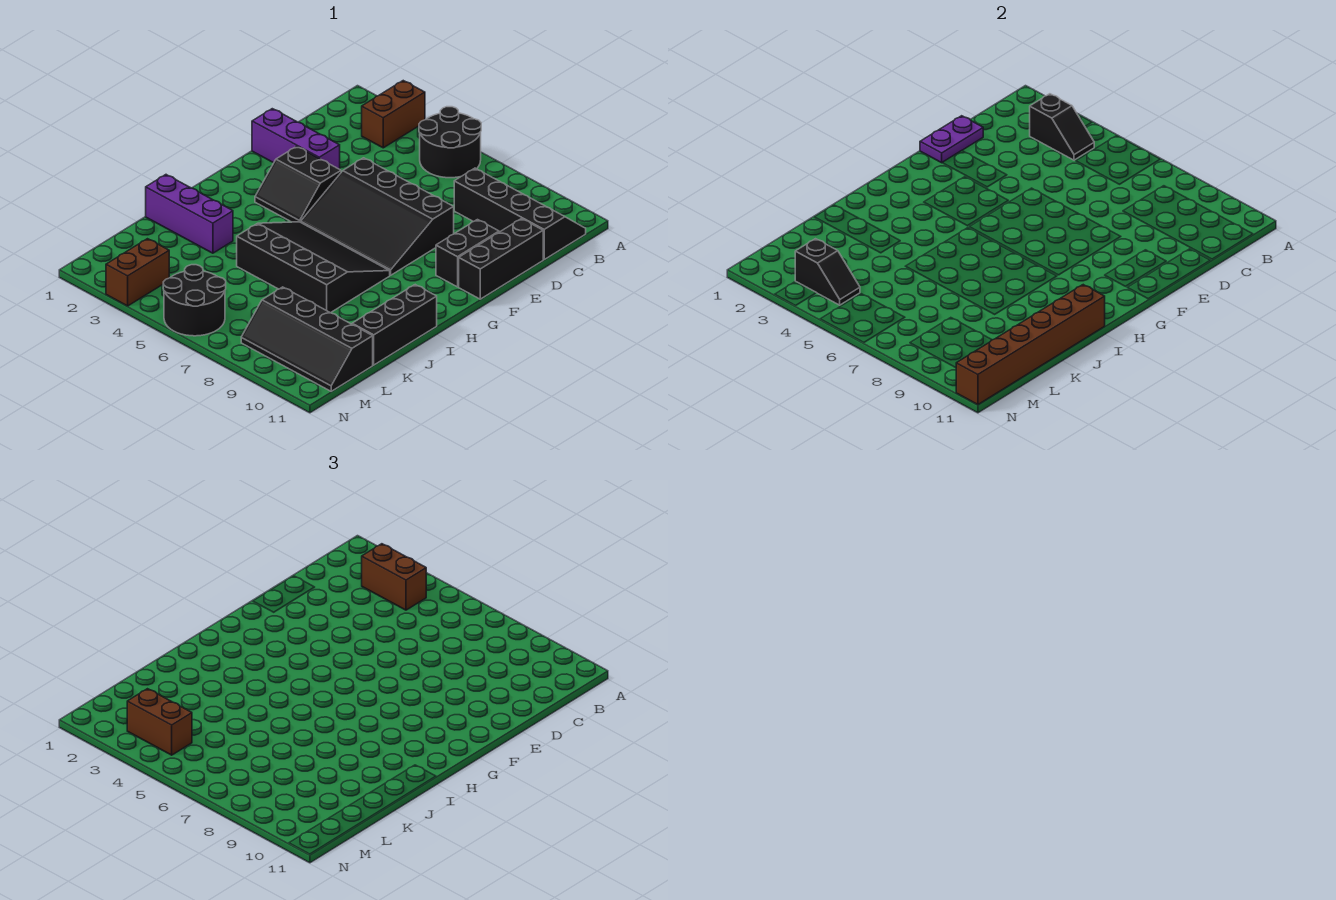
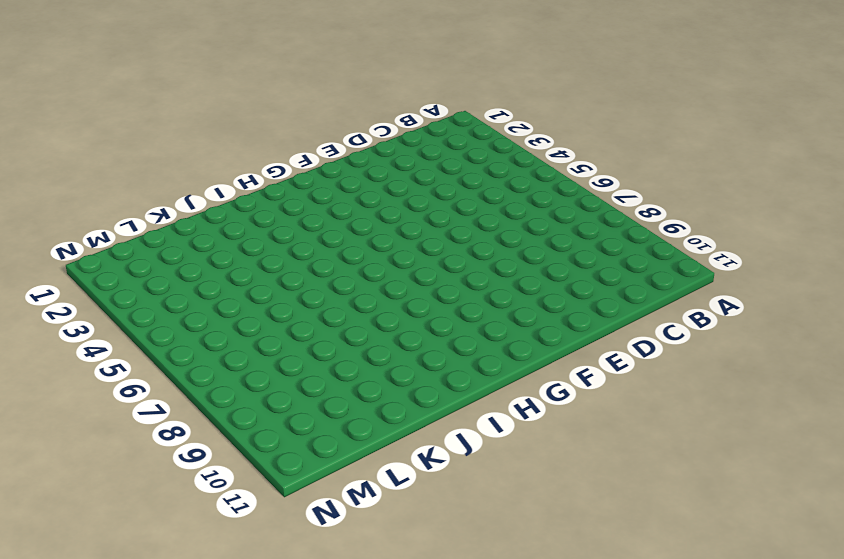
none -> brown 1x2 brick [362,81,425,148]
none -> black 2x2 round brick [419,107,481,178]
none -> black 2x4 slope [454,168,586,259]

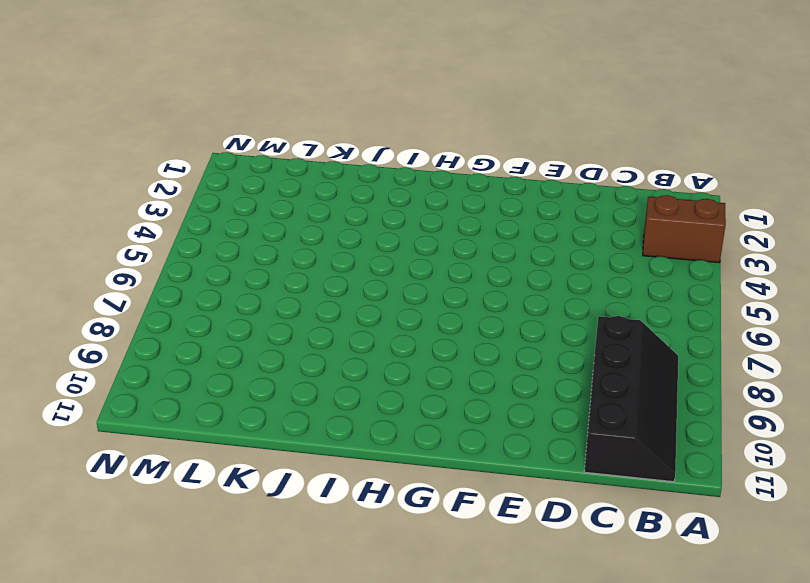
none -> black 2x2 round brick [419,107,481,178]
none -> black 1x3 brick [459,219,543,299]
none -> purple 1x3 brick [252,109,340,169]

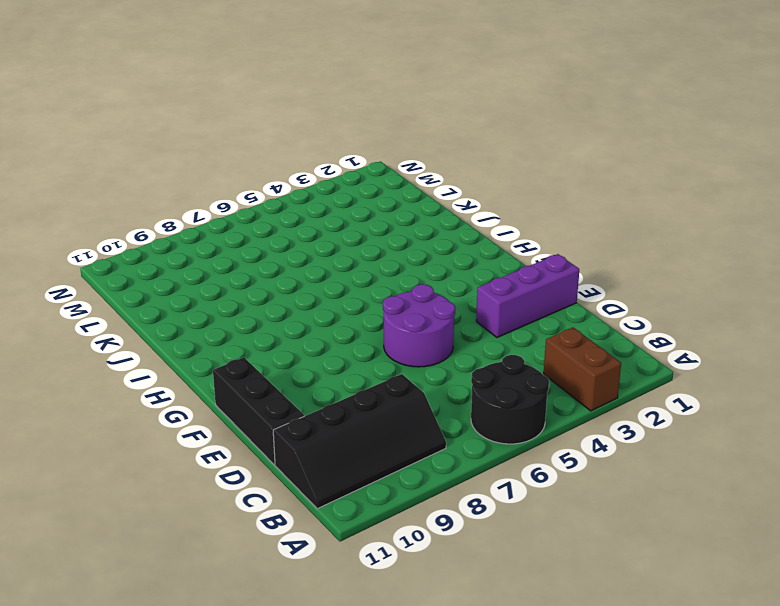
purple 2x2 round brick [383,284,455,367] -> black 3x4 slope [301,158,454,275]
none -> black 1x2 brick [436,220,499,287]
none -> black 2x2 slope [255,146,341,222]
none -> black 3x4 slope [237,222,390,313]

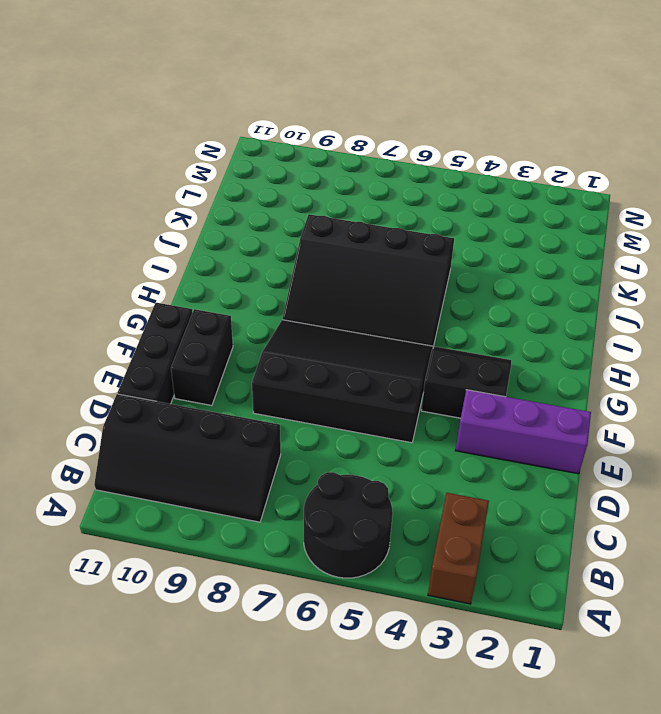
none -> black 1x3 brick [352,285,437,365]
none -> purple 1x3 brick [146,175,233,253]
none -> black 2x4 slope [241,287,373,391]

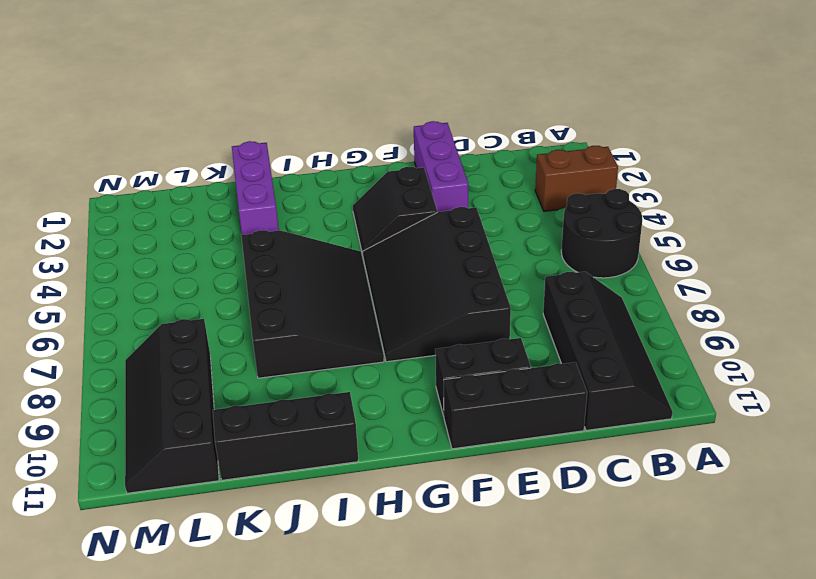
none -> brown 1x2 brick [106,239,169,306]
none -> black 2x2 round brick [163,265,226,336]
none -> black 1x2 slope [1030,94,1094,160]

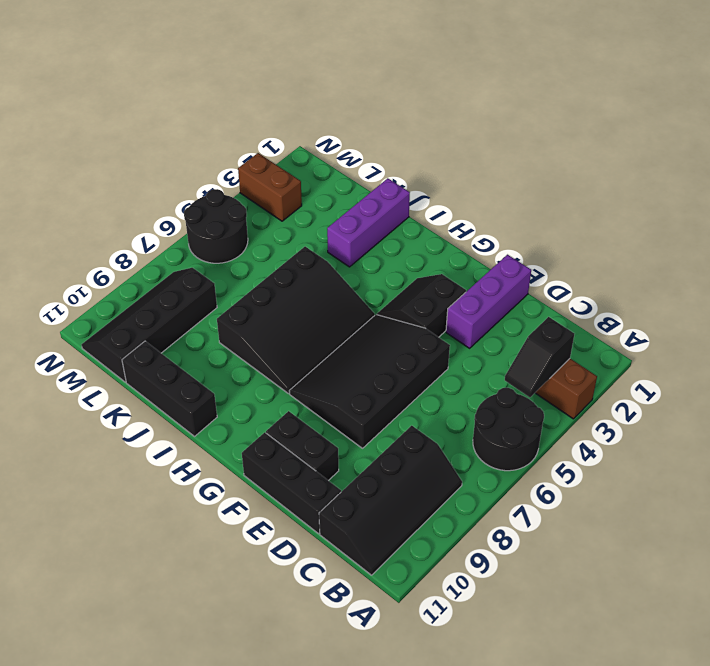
none -> purple 1x2 plate [920,116,983,163]
none -> brown 1x6 brick [956,285,1105,405]
none -> black 1x2 slope [795,239,860,305]

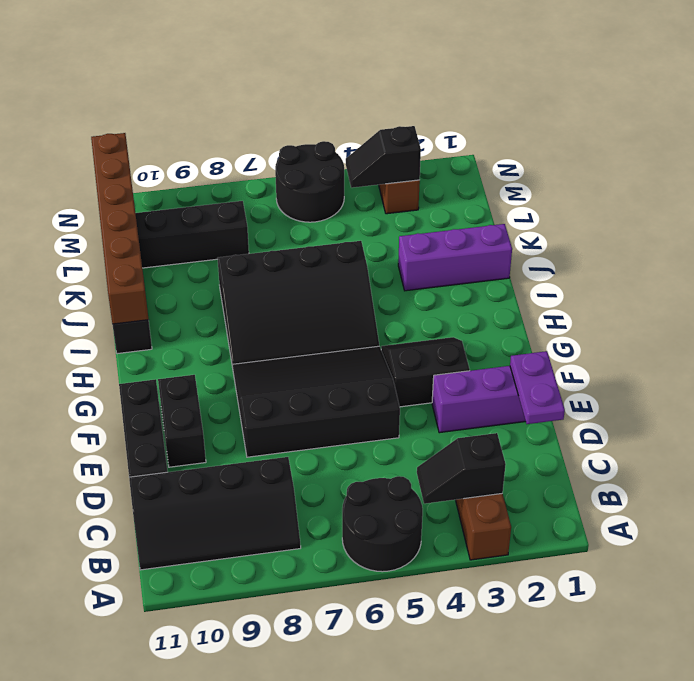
none -> brown 1x2 brick [362,544,426,610]
none -> brown 1x2 brick [127,689,192,755]

